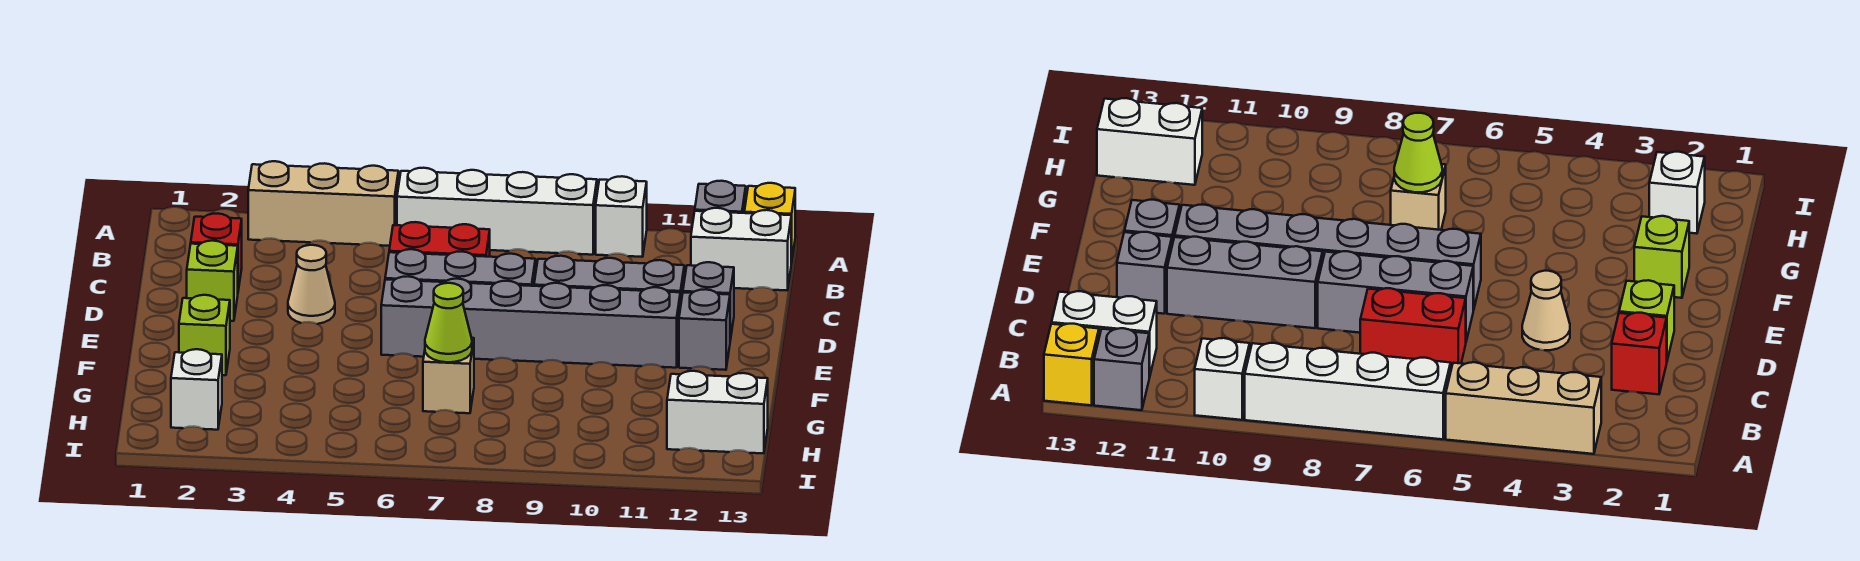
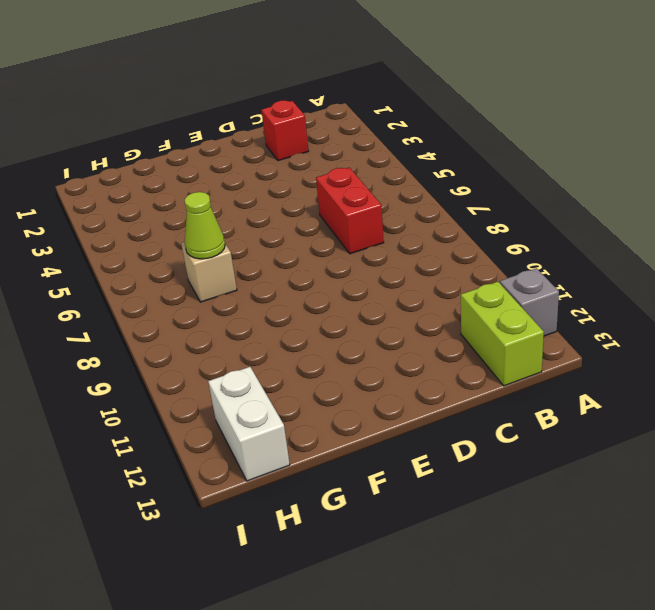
lime 1x2 brick [461,282,544,386] -> white 1x2 brick [691,208,791,290]
none -> tan 1x3 brick [248,161,398,246]
none -> white 1x4 brick [397,168,597,255]
none -> white 1x1 brick [596,176,647,257]

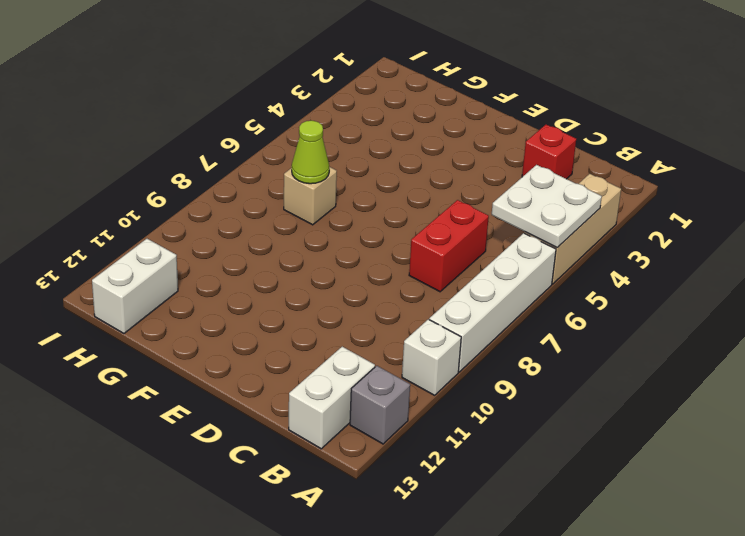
white 2x2 plate [492,165,602,248] -> none
none -> yellow 1x1 brick [744,183,795,263]
none -> lime 1x1 brick [187,241,238,321]
none -> tan 1x1 cone [288,245,335,324]

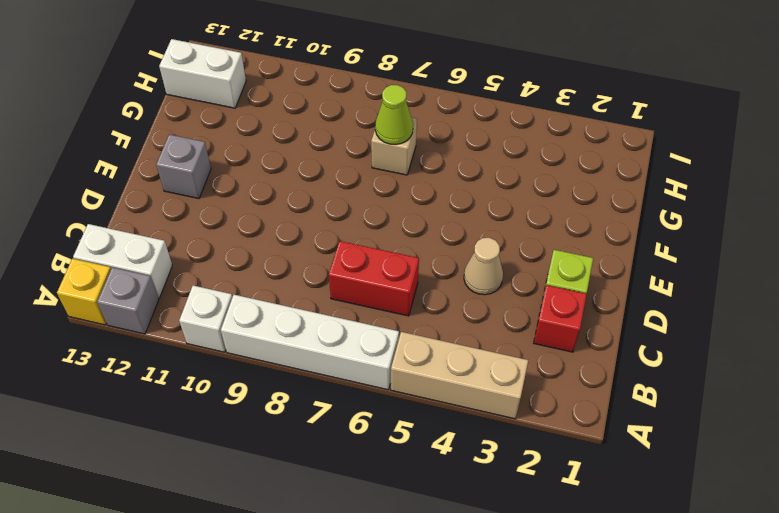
none -> grey 1x3 brick [385,249,535,286]
none -> grey 1x3 brick [534,256,684,308]
none -> grey 1x1 brick [683,262,734,340]

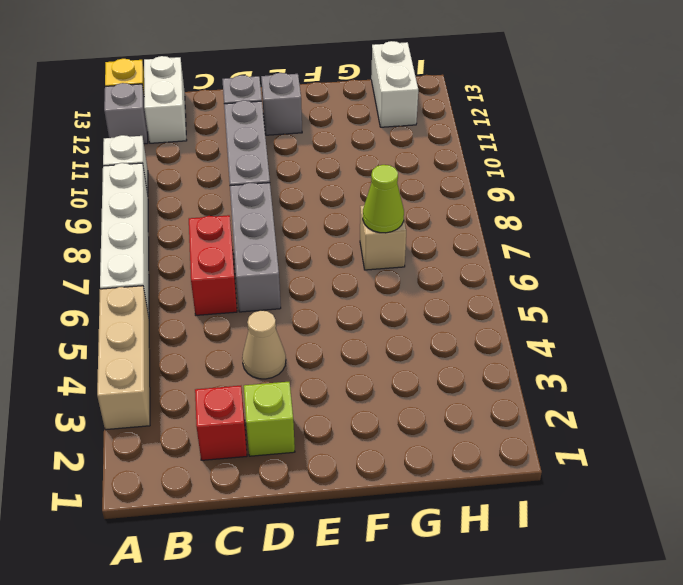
none -> grey 1x6 brick [381,276,680,368]
none -> lime 1x1 brick [179,295,230,375]
none -> white 1x1 brick [171,349,222,430]

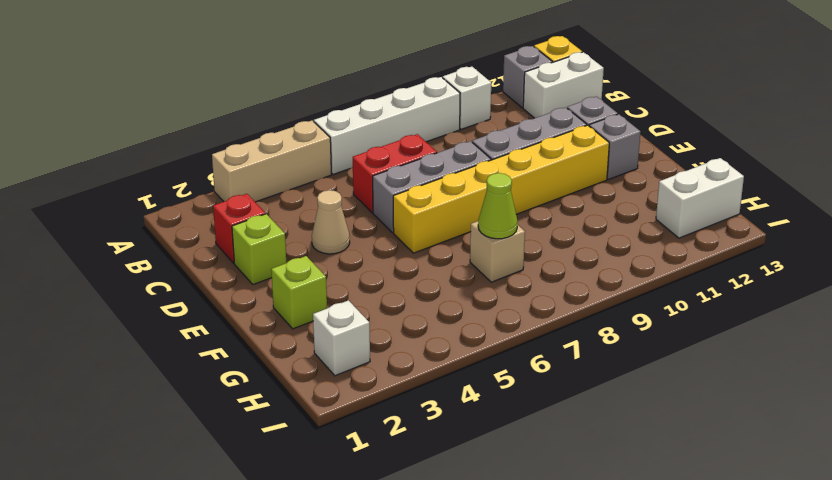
yellow 1x6 brick [393,125,609,253] -> grey 1x6 brick [381,276,680,368]

